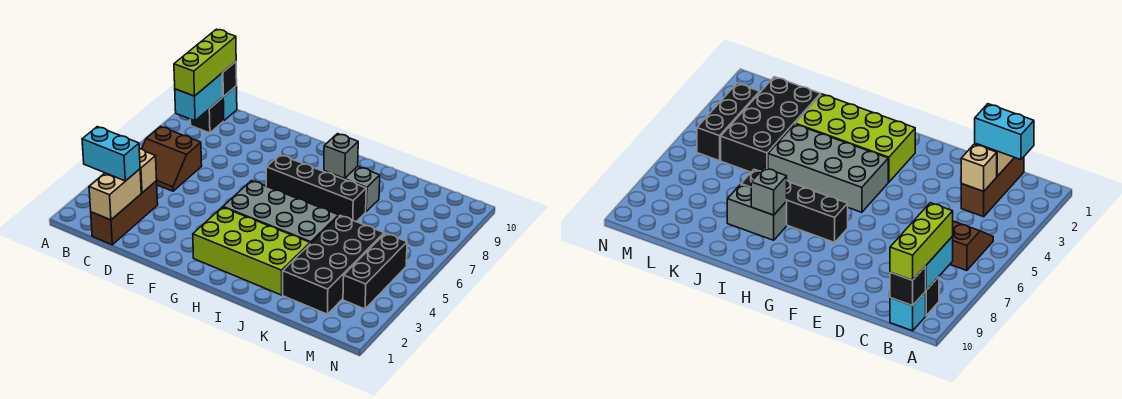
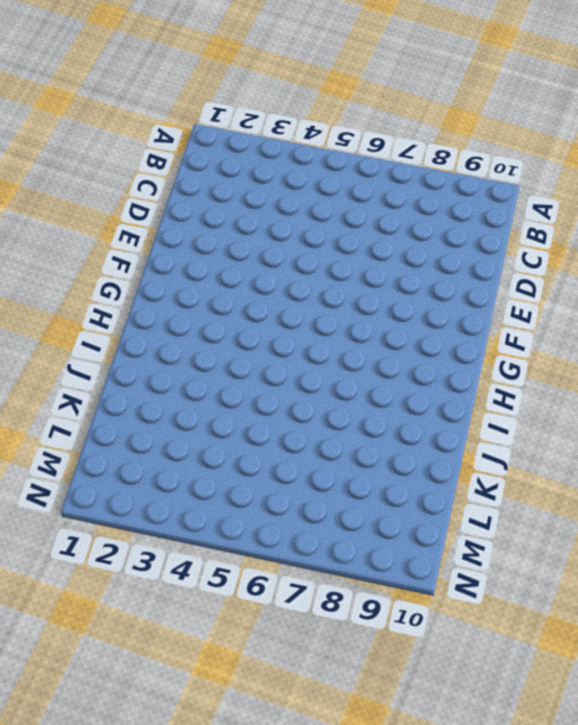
none -> brown 2x2 slope [142,127,202,191]
none -> black 1x1 brick [190,98,223,133]
none -> cyan 1x1 brick [223,86,237,121]

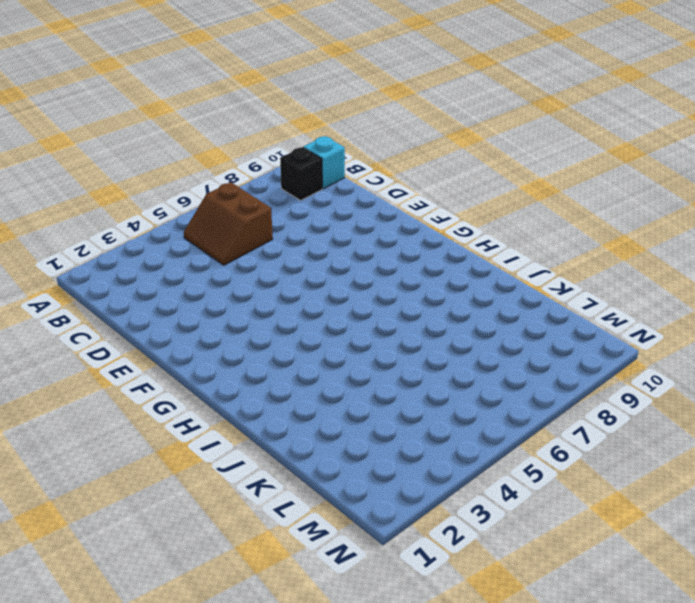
none -> brown 1x3 brick [91,181,158,245]
none -> lime 2x4 brick [193,207,310,295]
none -> grey 2x4 brick [223,181,339,244]

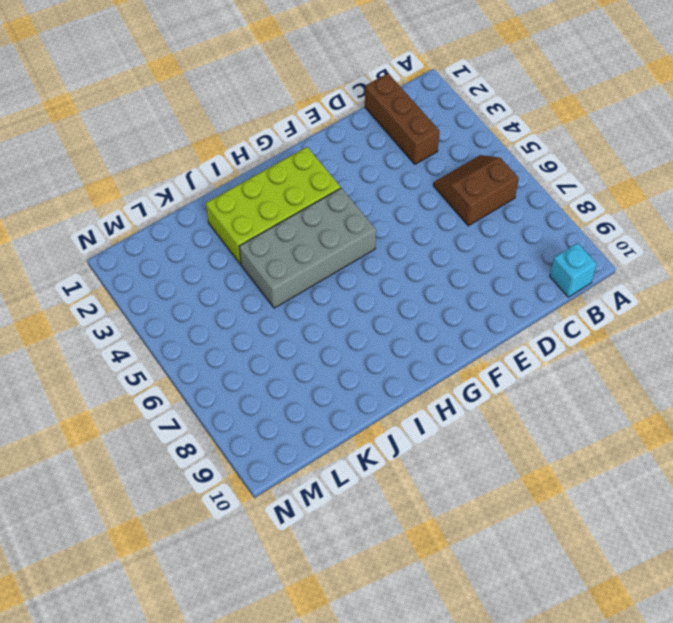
none -> black 1x1 brick [190,98,223,133]
none -> black 1x4 brick [266,155,366,222]
none -> grey 1x2 brick [324,166,380,212]

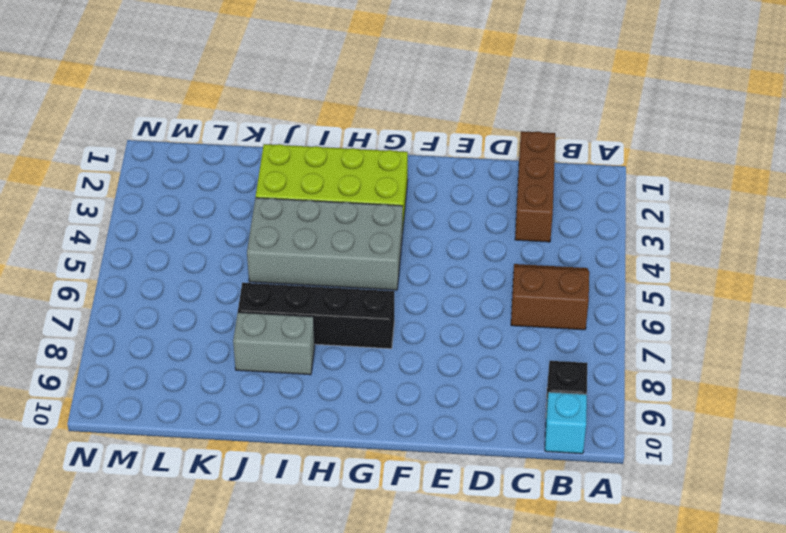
none -> black 2x4 brick [283,216,384,314]
none -> black 1x3 brick [343,233,407,309]
none -> cyan 1x2 brick [175,73,223,121]

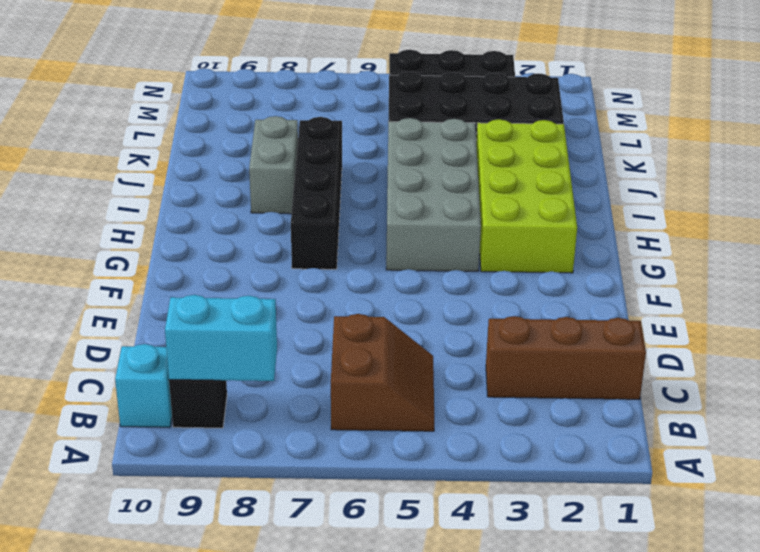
none -> black 1x1 brick [222,62,237,97]
none -> tan 1x2 brick [89,169,141,220]
none -> tan 1x1 brick [139,149,157,193]

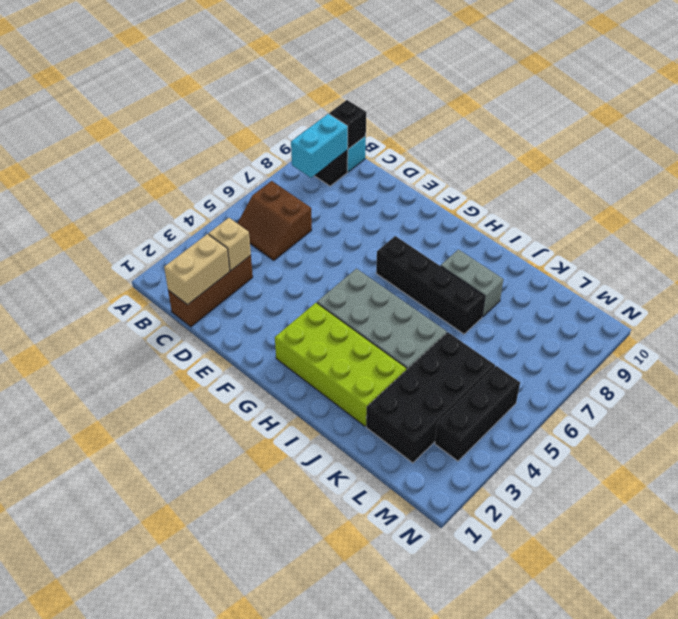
none -> grey 1x1 brick [324,134,358,178]
none -> cyan 1x2 brick [82,127,140,181]
none -> lime 1x3 brick [174,29,236,96]

